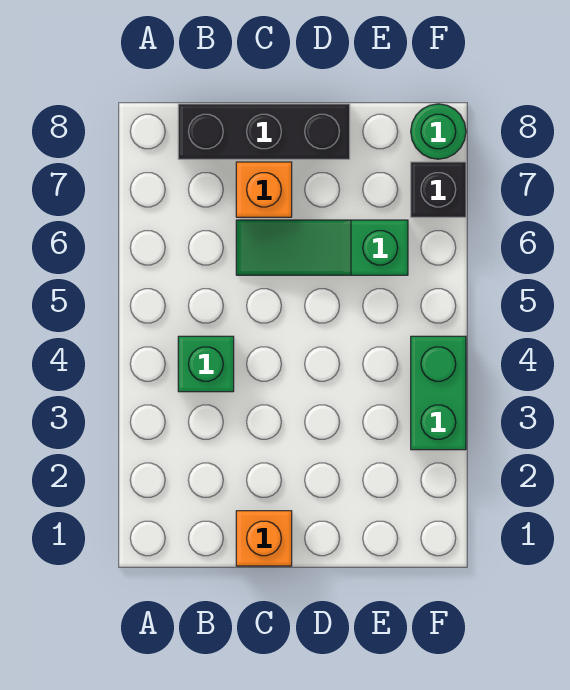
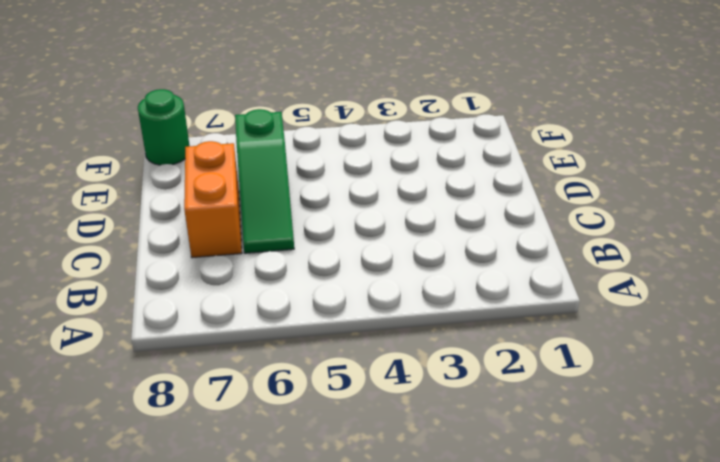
orange 1x2 brick [184,141,242,258] -> orange 1x1 brick [236,162,292,217]
none -> green 1x1 brick [178,336,234,392]
none -> black 1x3 brick [178,104,350,159]

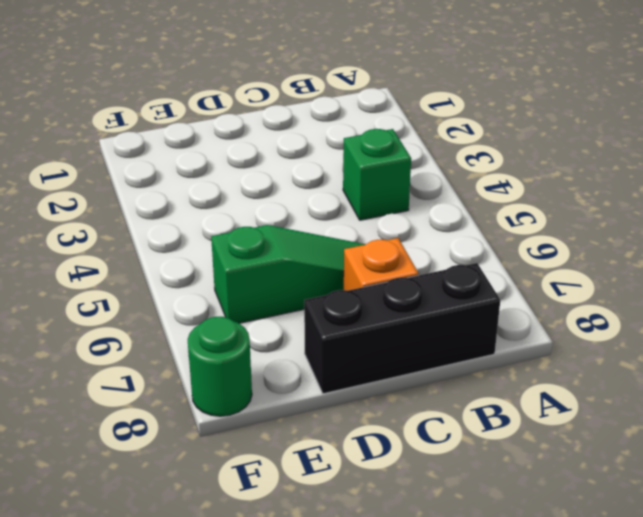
none -> orange 1x1 brick [236,511,292,566]
none -> green 1x2 brick [411,336,466,450]

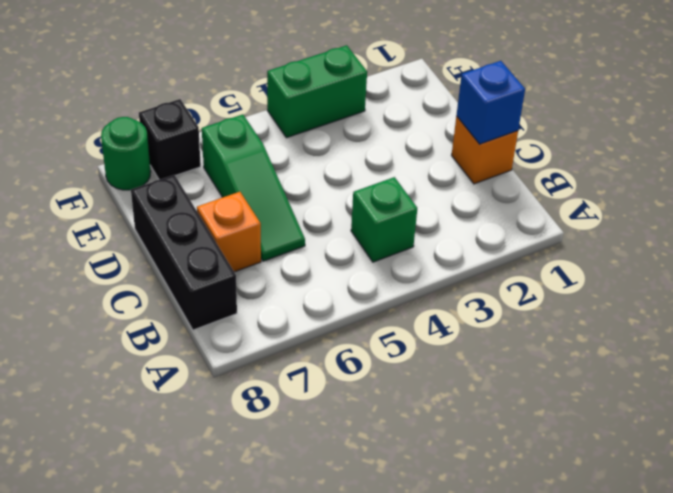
blue 1x1 brick [456,61,525,144] -> none

